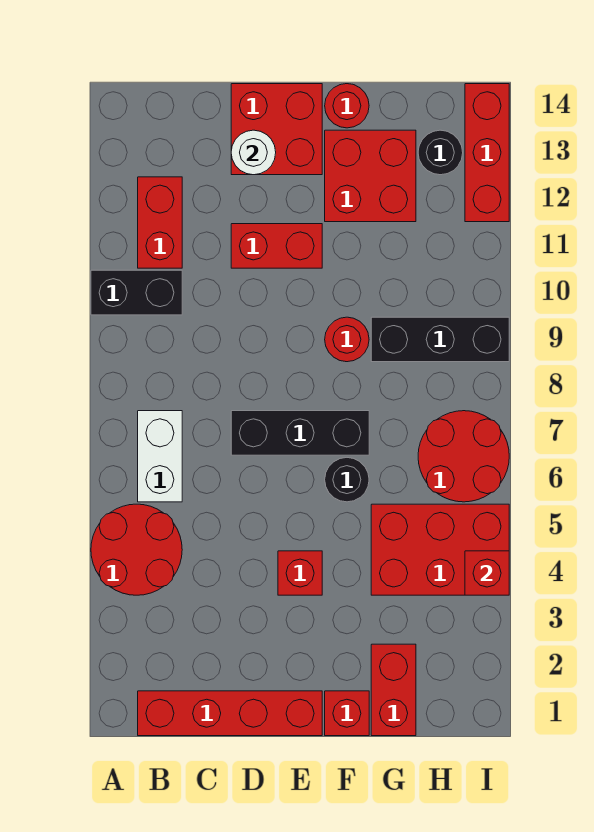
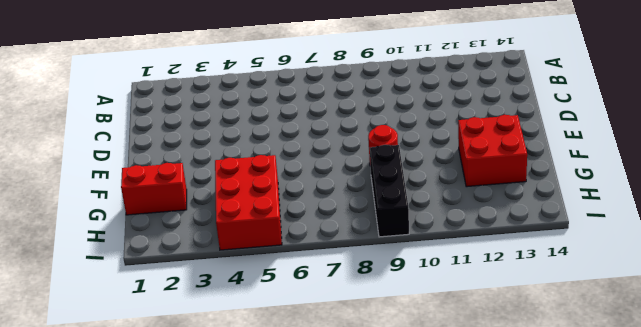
none -> red 2x2 round brick [91,504,182,595]
none -> black 1x2 brick [91,270,182,315]
none -> red 1x4 brick [138,691,322,736]

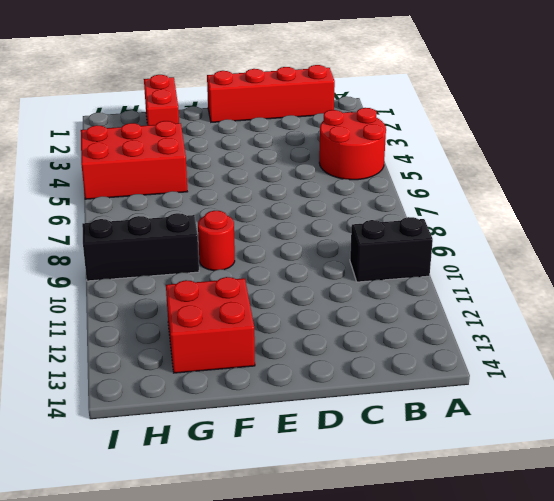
none -> white 1x2 brick [138,411,182,502]
none -> red 1x2 brick [138,177,182,268]
none -> black 1x3 brick [231,411,369,455]

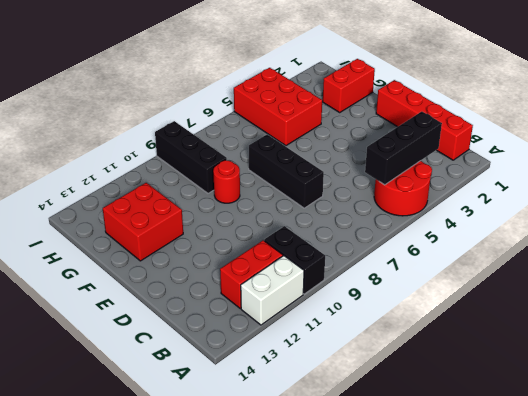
white 1x2 brick [241,256,304,325] -> white 1x2 brick moved to [138,411,182,502]
black 1x3 brick [365,112,442,185] -> none
none -> red 1x2 brick [231,224,322,268]
none -> red 2x2 brick [231,84,322,175]
none -> red 1x1 brick [278,551,322,595]

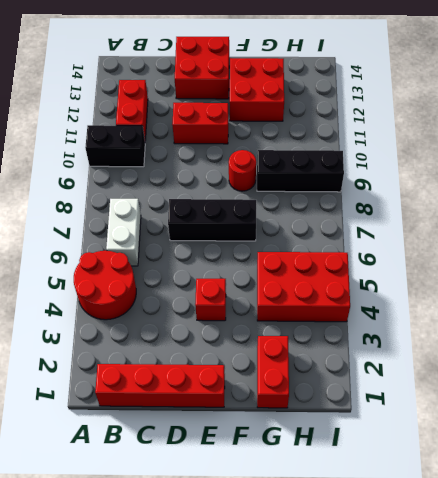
none -> red 1x1 brick [325,691,369,736]
none -> black 1x1 round brick [325,458,369,502]
none -> red 1x1 round brick [325,84,369,128]

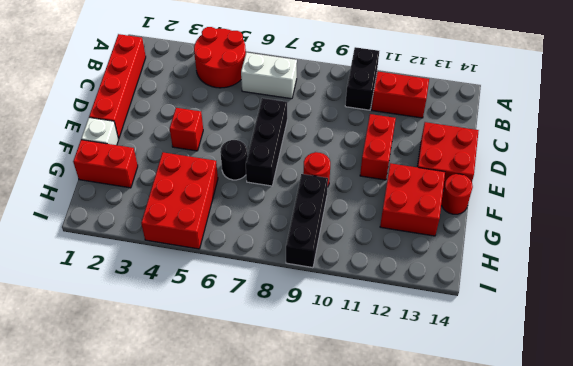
white 1x1 brick [81,118,118,145] -> red 1x1 brick [325,691,369,736]
none -> red 2x2 round brick [418,411,509,502]
none -> black 1x1 round brick [418,130,463,175]
none -> red 1x3 brick [465,84,509,222]

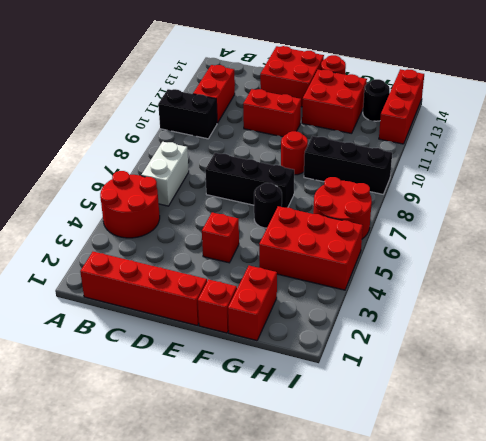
none -> white 1x1 round brick [231,130,276,175]
none -> red 1x1 brick [465,551,509,595]

